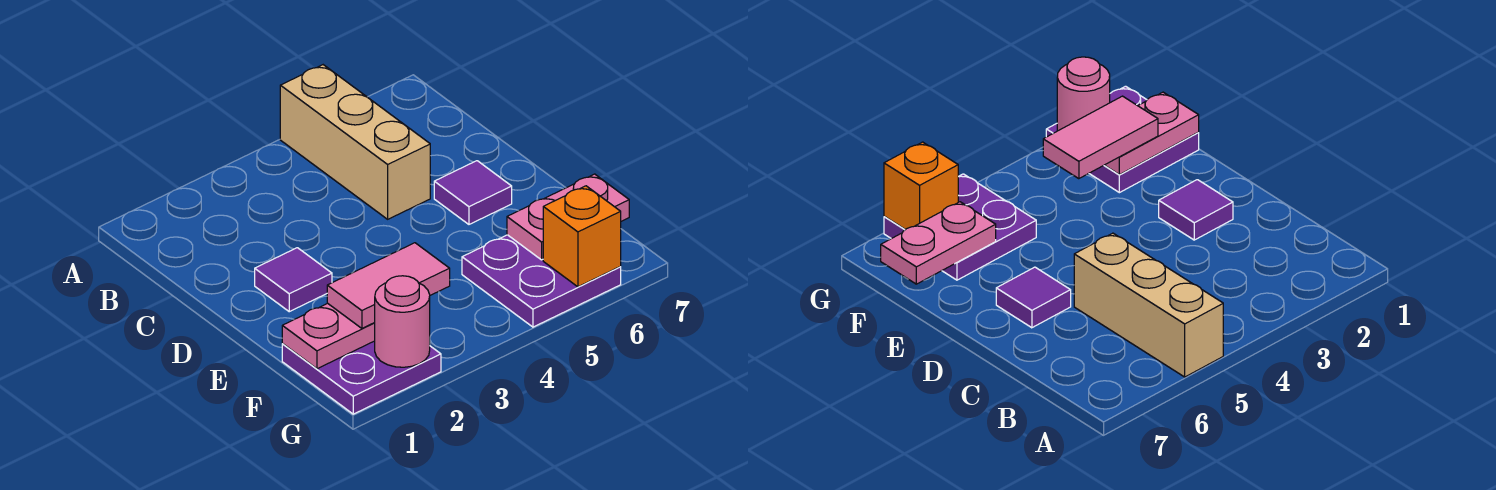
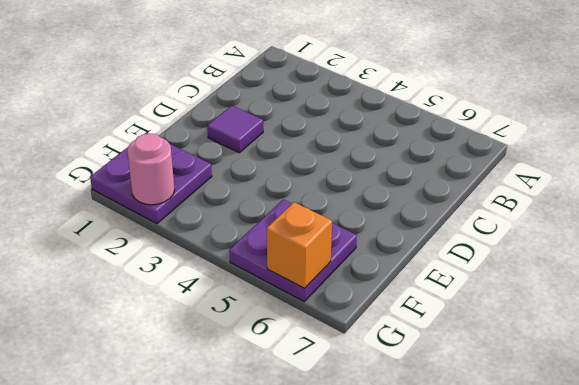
none -> tan 1x3 brick [280,65,430,219]
none -> purple 1x1 tile [434,161,512,224]

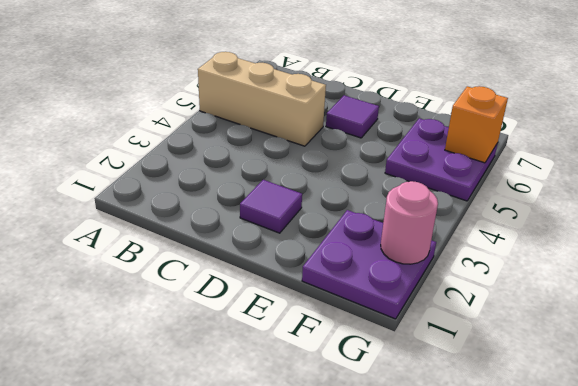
none -> pink 1x2 plate [282,303,375,369]
none -> pink 1x2 plate [507,174,629,260]

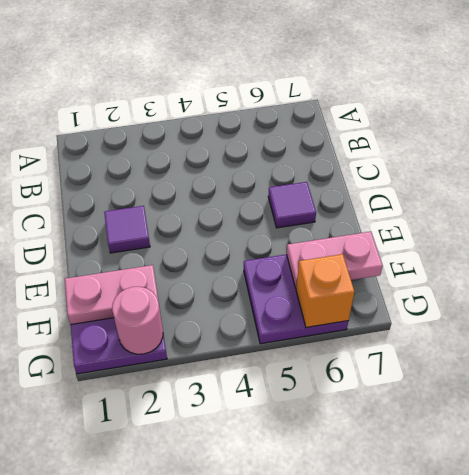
none -> tan 1x3 brick [280,65,430,219]
none -> pink 1x2 tile [327,243,450,328]

